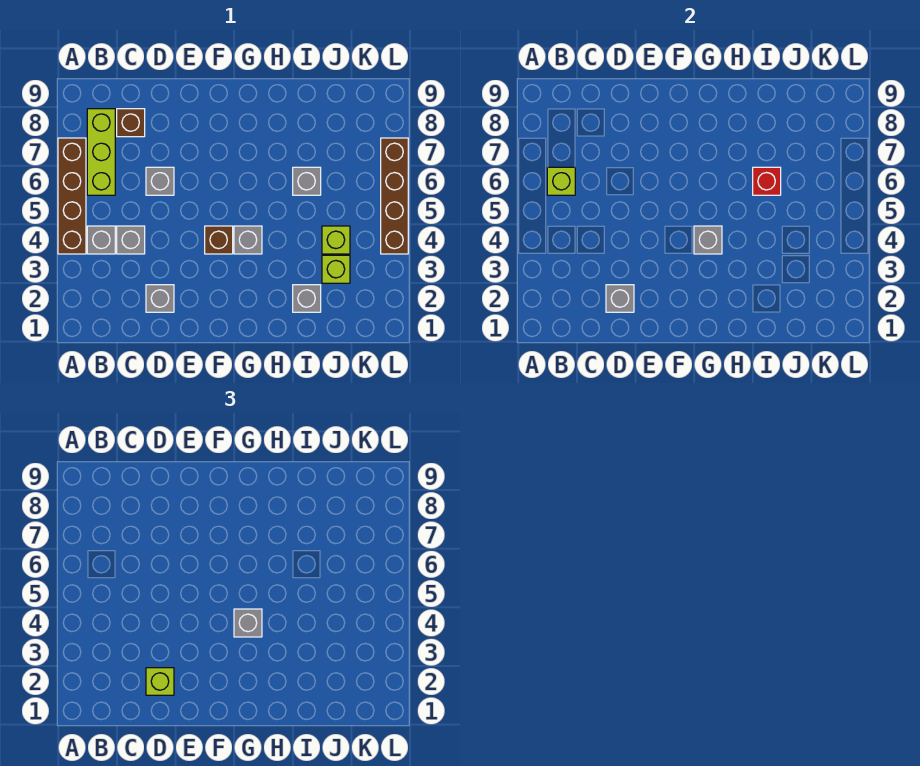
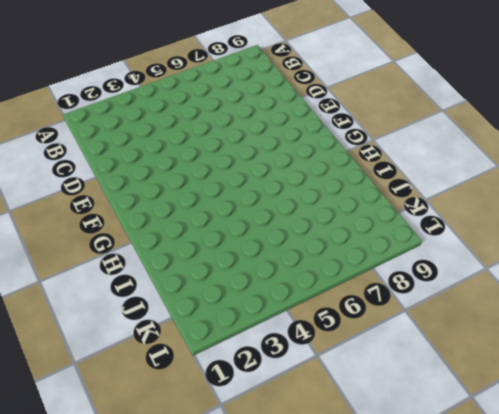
none -> brown 1x4 brick [58,138,86,254]
none -> grey 1x1 brick [87,226,115,254]
none -> lime 1x3 brick [87,109,115,195]

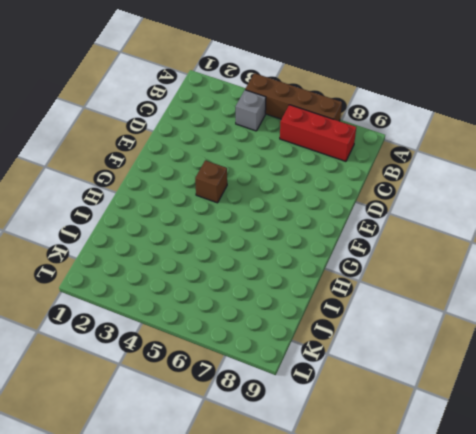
red 1x3 brick [280,105,356,161] -> lime 1x3 brick [87,109,115,195]
none -> grey 1x1 brick [117,226,145,254]
none -> brown 1x1 brick [117,109,145,137]
none -> grey 1x1 brick [146,285,174,312]

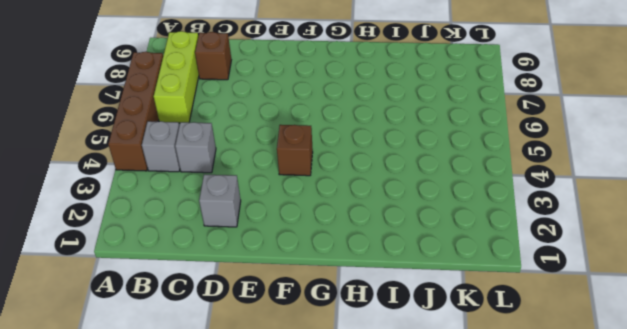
none -> grey 1x1 brick [146,167,174,195]
none -> grey 1x1 brick [234,226,262,254]
none -> grey 1x1 brick [293,285,321,312]

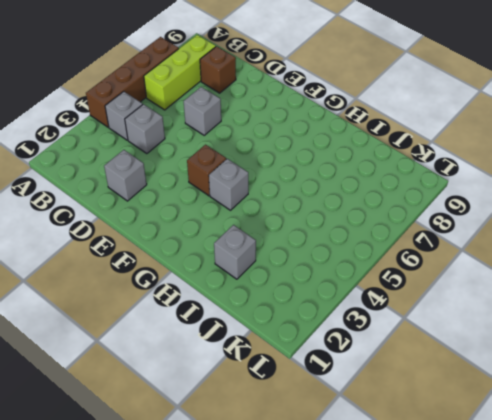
none -> grey 1x1 brick [293,167,321,195]
none -> lime 1x1 brick [322,255,350,283]
none -> lime 1x1 brick [322,226,350,254]

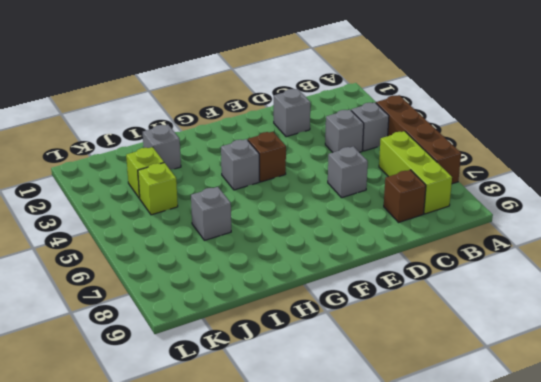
none -> brown 1x4 brick [381,138,408,254]
none -> lime 1x1 brick [547,167,575,195]
none -> grey 1x1 brick [606,285,634,312]

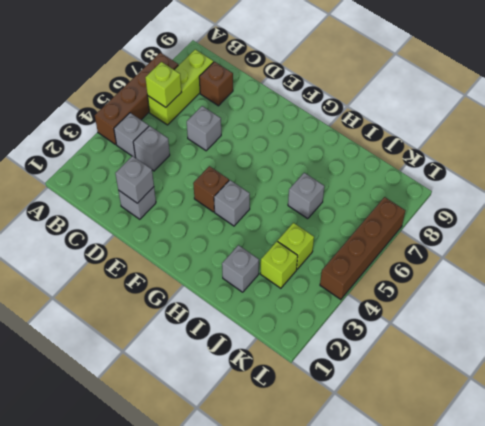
none -> grey 1x1 brick [694,226,722,254]
none -> red 1x1 brick [753,167,781,195]
none -> lime 1x1 brick [146,668,174,695]

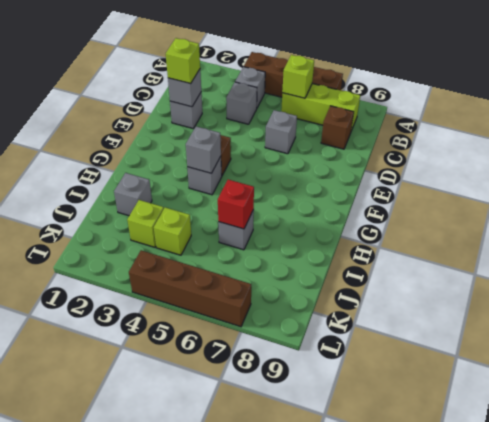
none -> grey 1x1 brick [234,609,262,637]

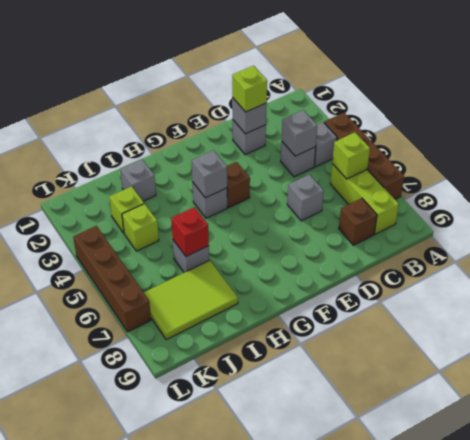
grey 1x1 brick [282,110,317,156] -> grey 1x1 brick moved to [234,609,262,637]
lime 2x3 tile [144,260,238,340] -> none

